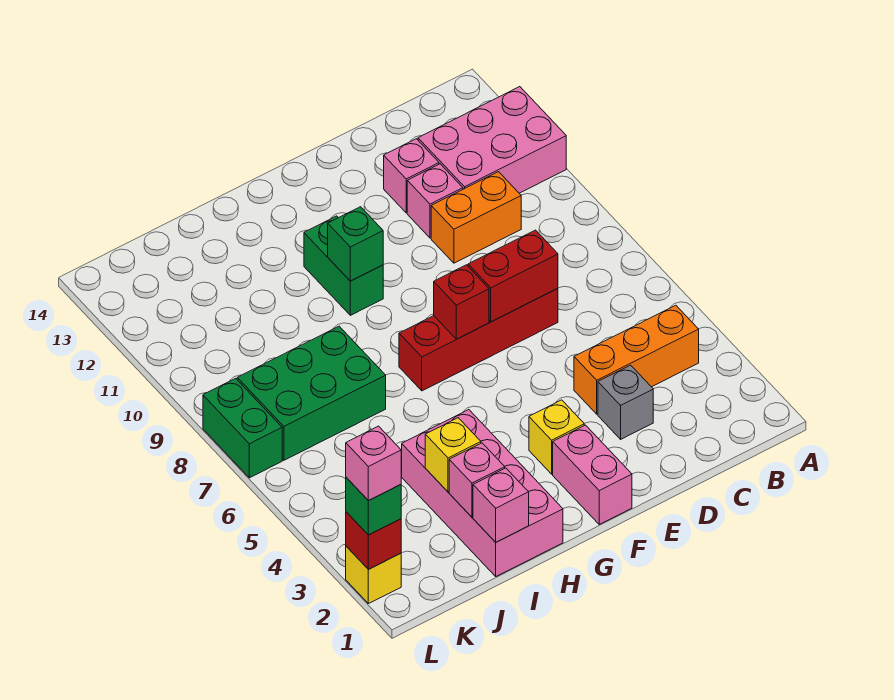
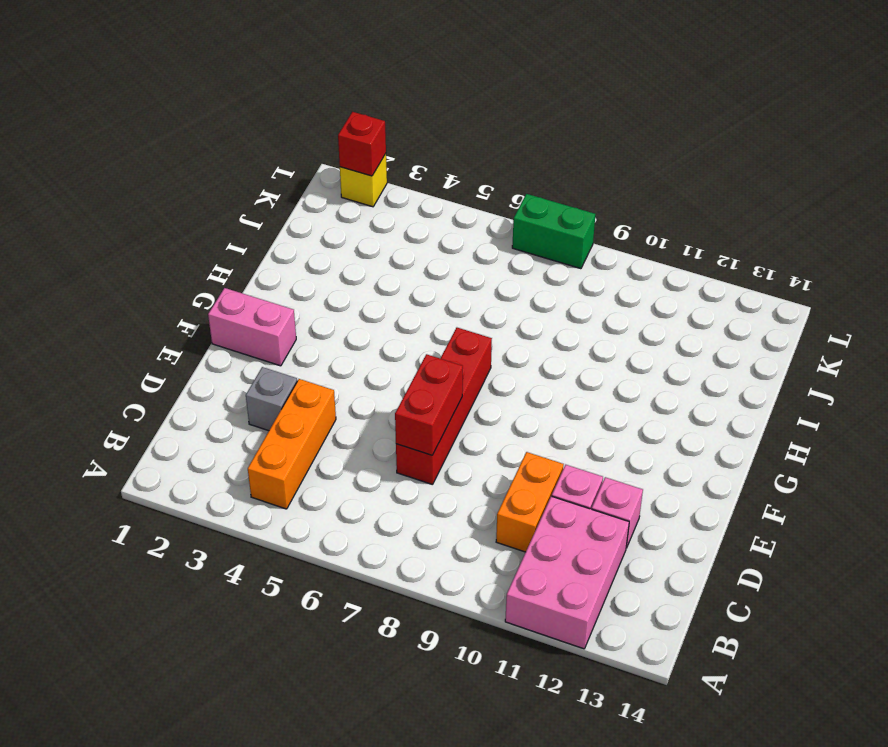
none -> yellow 1x1 brick [529,400,584,474]
none -> green 1x2 brick [304,216,383,315]
none -> pink 2x4 brick [401,410,563,576]

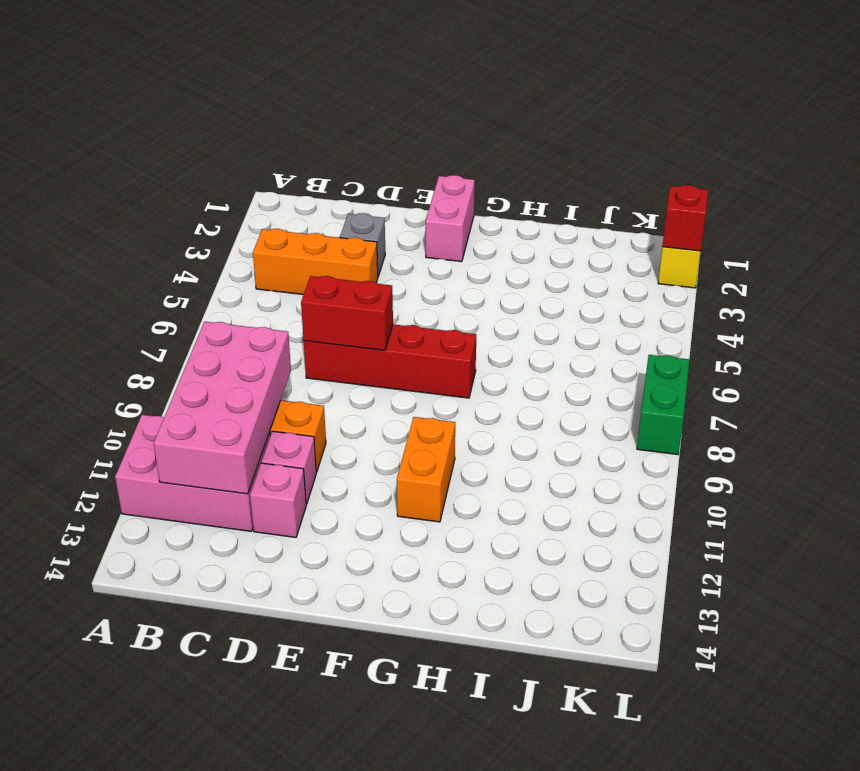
pink 2x4 brick [154,322,291,494] -> pink 2x4 brick moved to [401,410,563,576]
orange 1x2 brick [397,417,455,522] -> green 1x2 brick [304,216,383,315]
none -> yellow 1x1 brick [529,400,584,474]
none -> green 2x3 brick [237,326,386,460]
none -> red 1x1 brick [434,265,489,339]

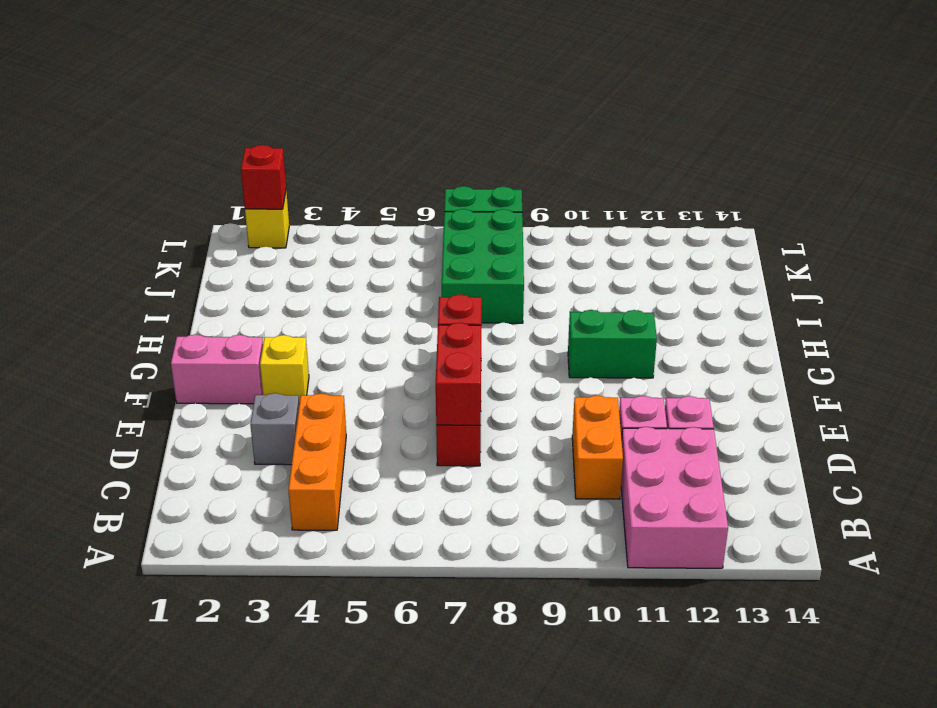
none -> pink 2x4 brick [401,410,563,576]
none -> green 1x1 brick [328,207,383,281]
none -> pink 1x1 brick [473,468,529,542]

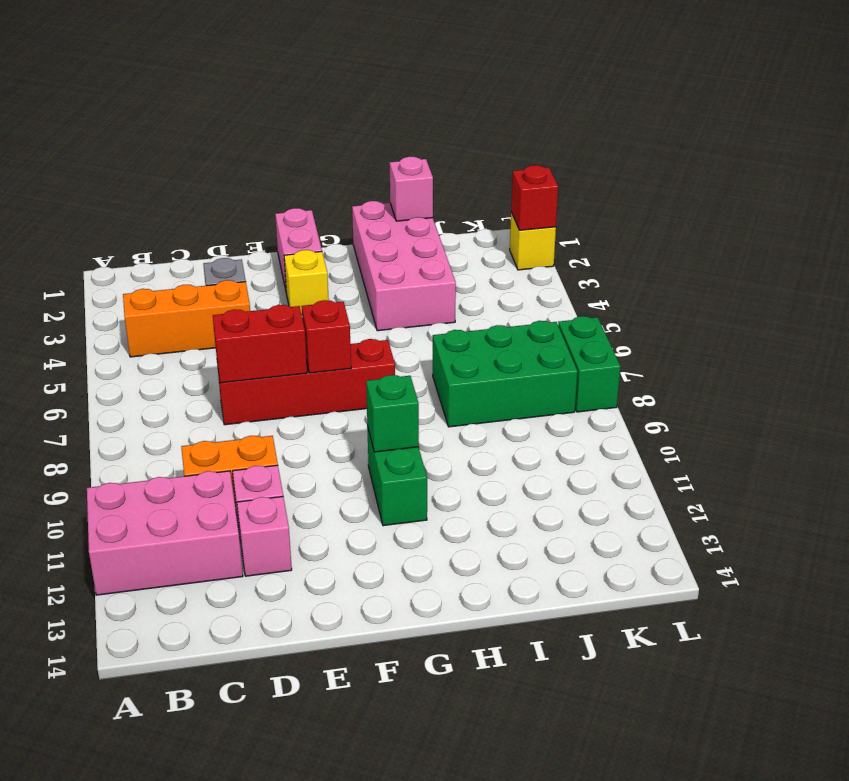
none -> pink 1x1 brick [449,443,505,517]
none -> yellow 1x1 brick [425,418,481,492]
none -> green 1x1 brick [346,477,401,535]

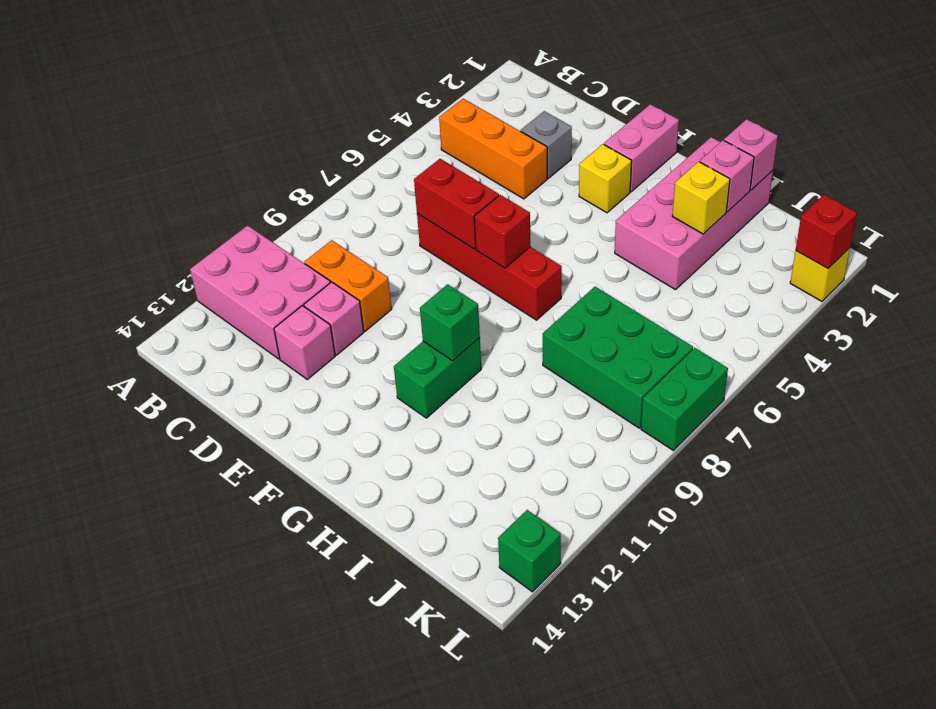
green 1x1 brick [498,510,561,592] -> green 1x1 brick moved to [346,477,401,535]
none -> pink 1x1 brick [346,426,401,501]

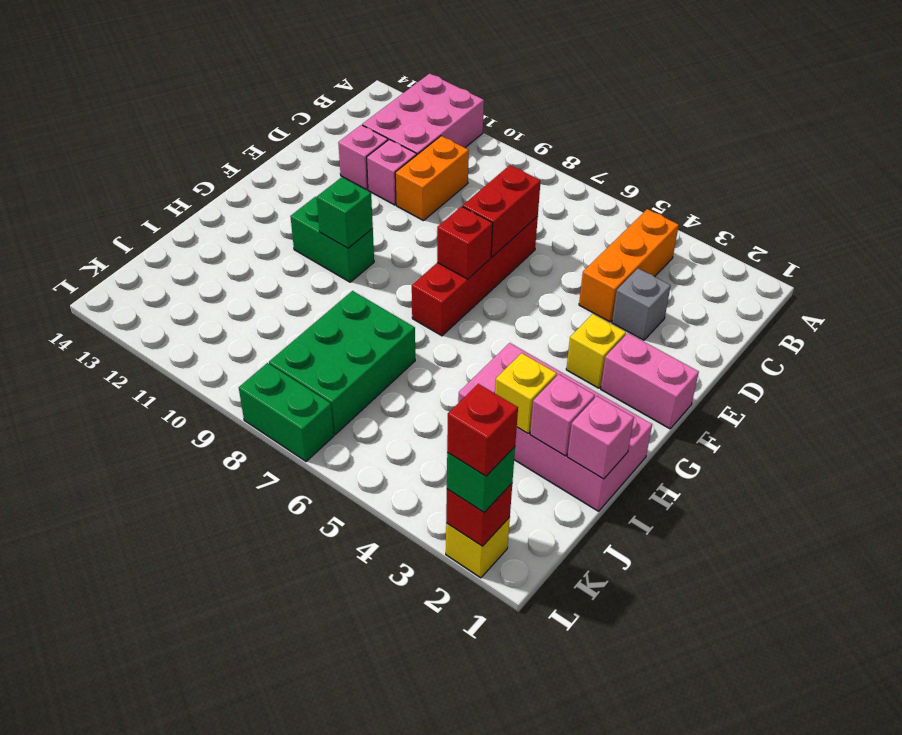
red 1x1 brick [447,384,518,476] -> pink 1x1 brick [346,426,401,501]

